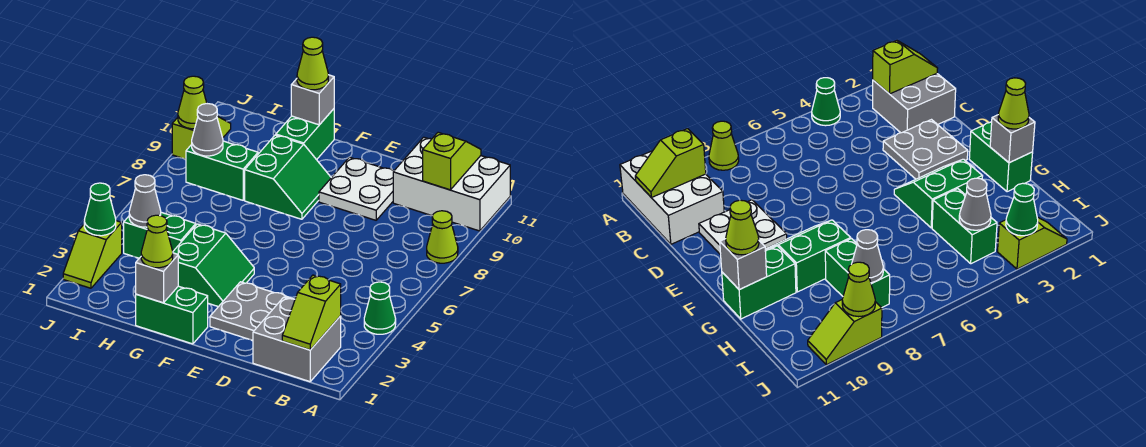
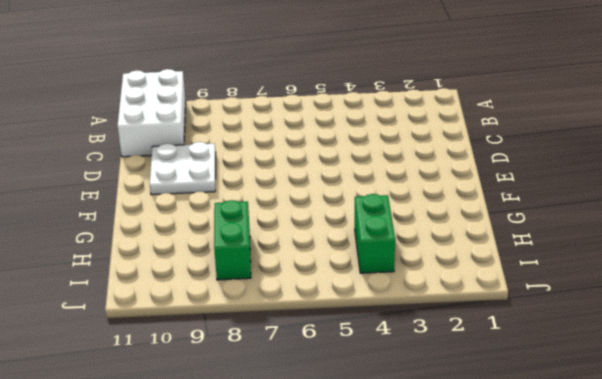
none -> green 1x1 cone [364,282,396,334]
none -> lime 1x1 cone [427,211,458,263]
none -> grey 2x2 brick [253,297,341,382]

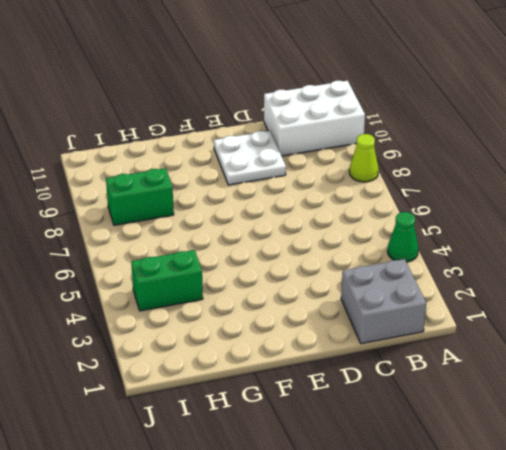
none -> grey 2x2 plate [210,282,292,340]
none -> green 1x2 brick [136,286,208,344]
none -> green 2x2 slope [173,224,254,307]

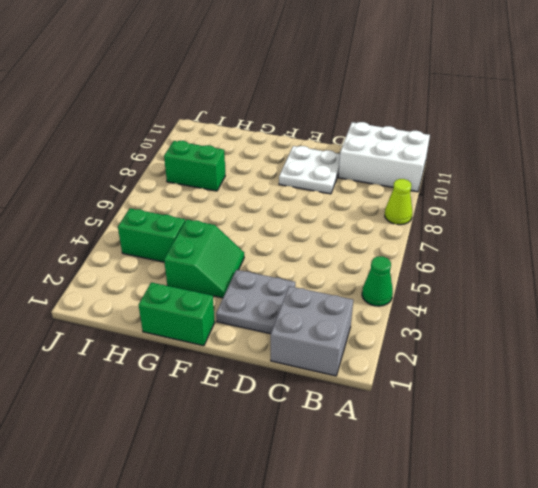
none -> green 2x2 slope [245,135,331,219]
none -> green 1x2 brick [276,109,334,160]
none -> lime 1x2 slope [63,221,122,288]

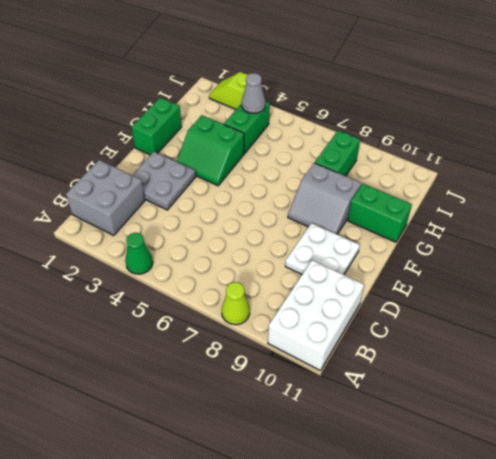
grey 2x2 slope [288,163,361,234] -> green 2x2 slope [245,135,331,219]
none -> lime 1x2 slope [172,116,231,159]
none -> lime 1x2 slope [282,275,341,350]
none -> lime 1x2 slope [423,132,481,190]

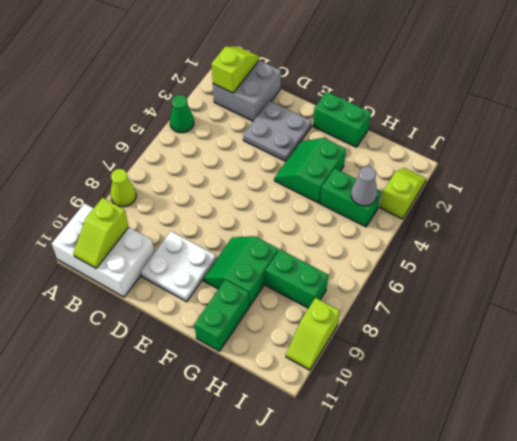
none -> grey 1x1 brick [136,253,178,303]
none -> grey 1x1 brick [291,75,334,125]
none -> grey 1x1 cone [192,104,223,156]

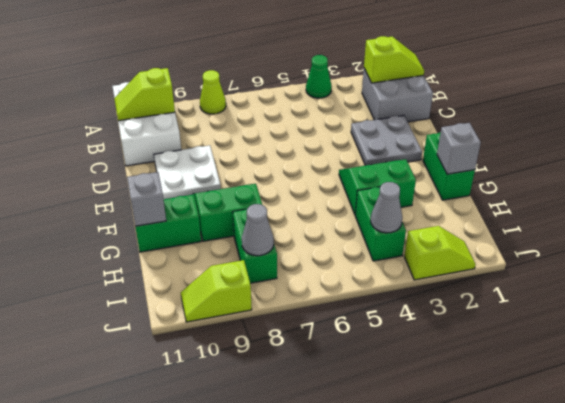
none -> green 1x1 cone [84,183,116,236]
none -> lime 1x1 cone [178,76,207,129]
none -> lime 1x1 cone [141,215,173,268]

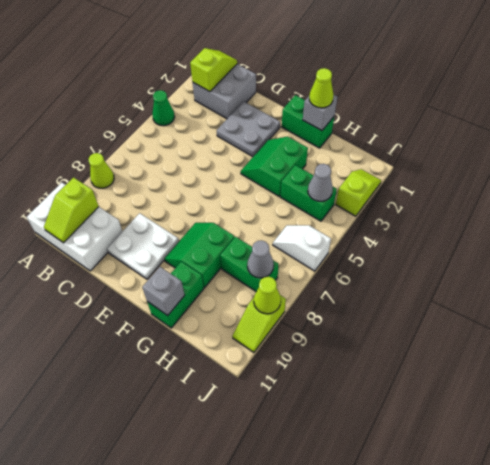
white 1x2 slope [273,225,331,271] -> none
none -> green 1x1 cone [84,183,116,236]
none -> lime 1x1 cone [297,37,328,90]

